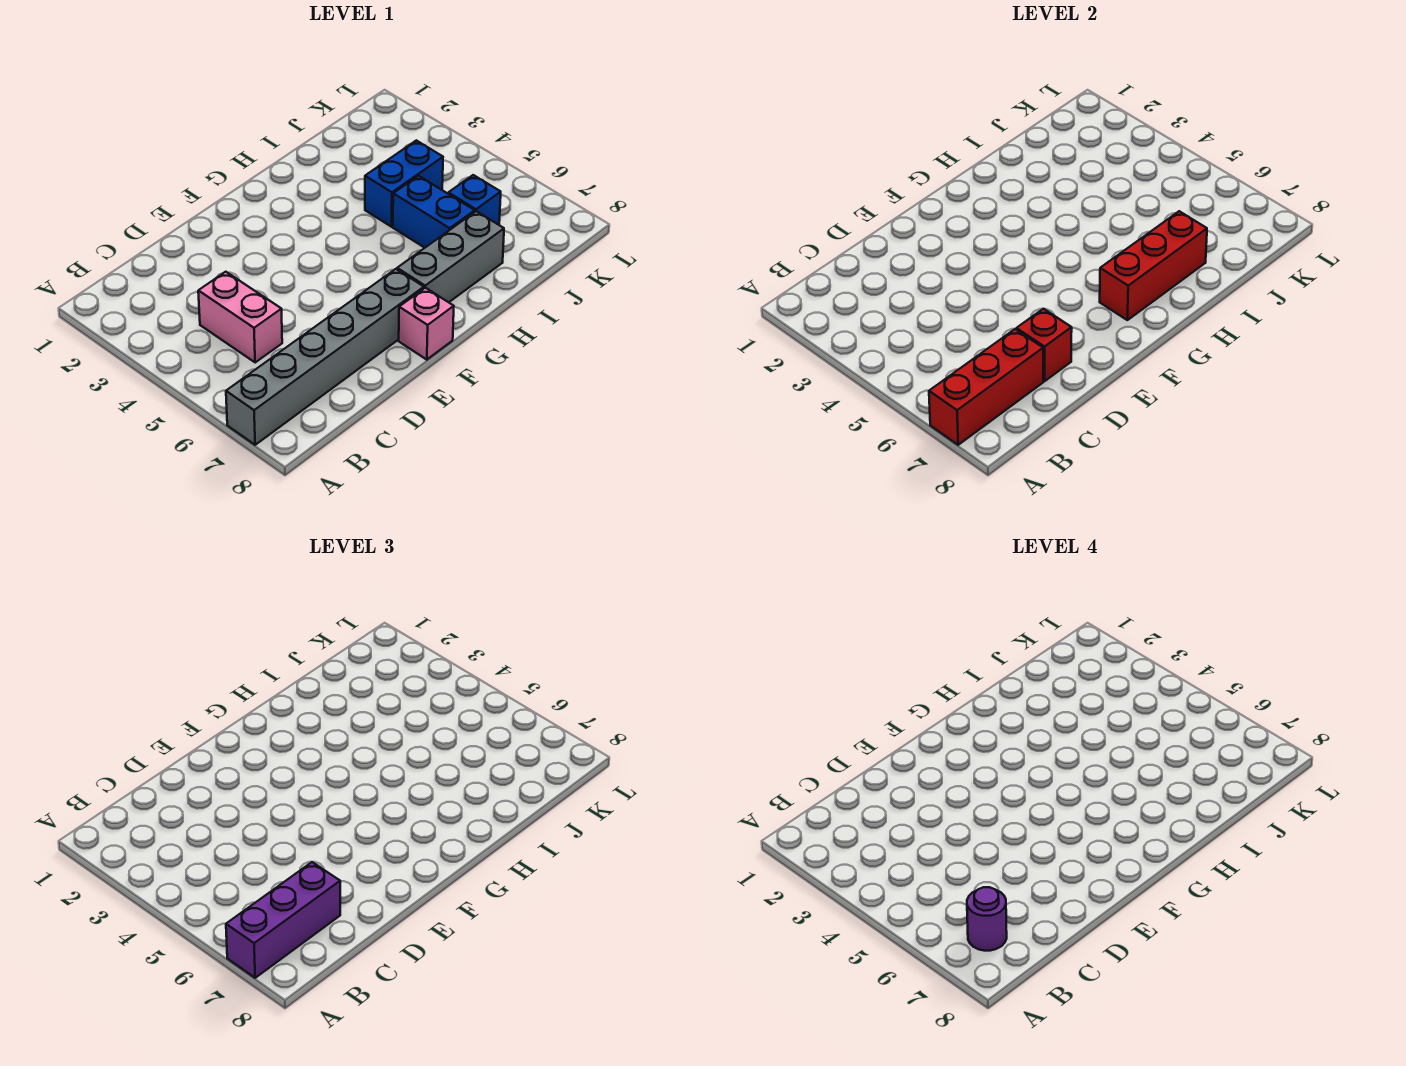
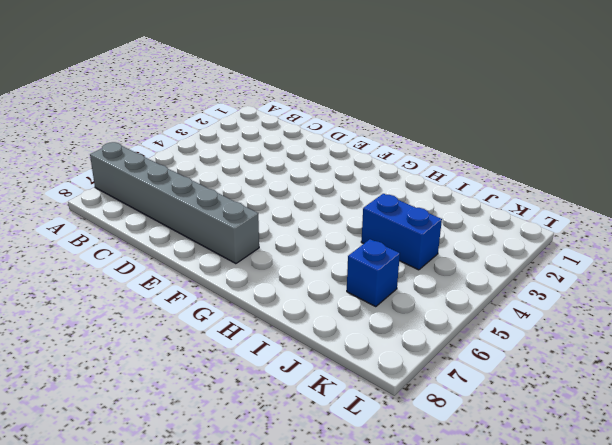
none -> pink 1x2 brick [198,272,282,362]
none -> pink 1x1 brick [399,288,454,360]
none -> grey 1x3 brick [397,211,504,302]

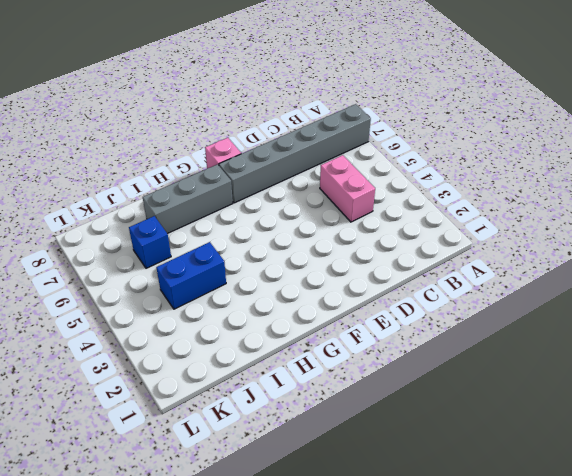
none -> blue 1x2 brick [393,176,475,248]
none -> red 1x3 brick [929,329,1043,445]
none -> red 1x1 brick [1016,309,1072,381]

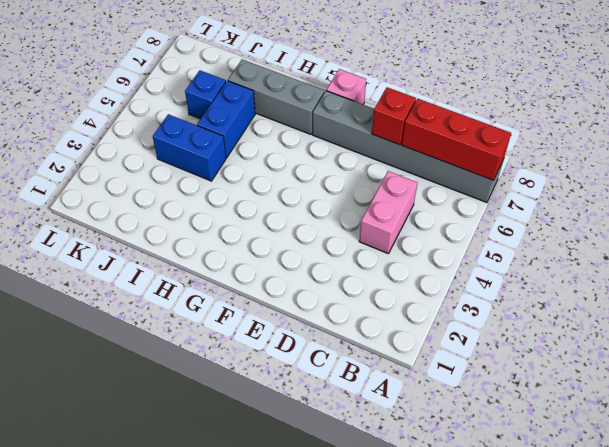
none -> red 1x3 brick [1100,211,1207,320]
none -> purple 1x3 brick [226,862,340,978]
none -> purple 1x1 round brick [967,887,1007,951]

